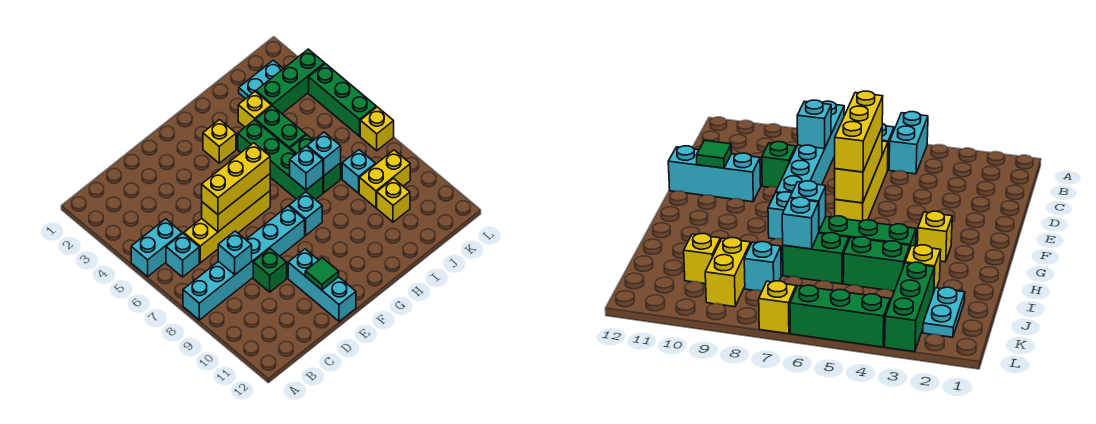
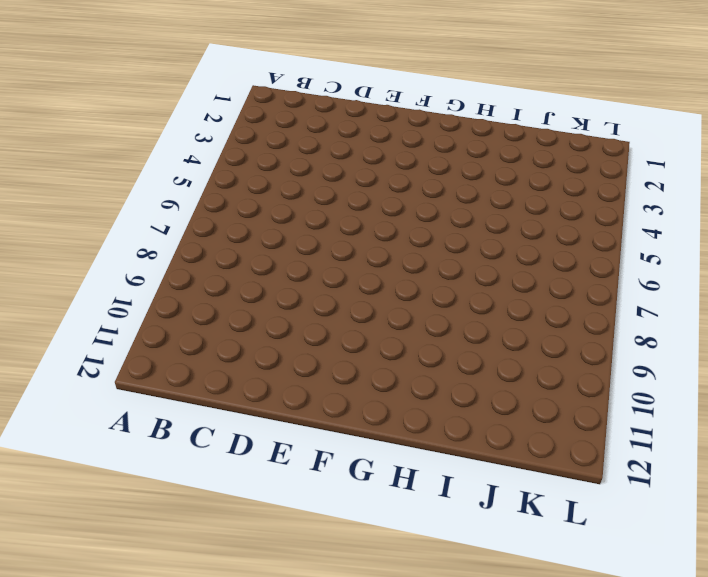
none -> cyan 1x2 brick [131,219,182,277]
none -> cyan 1x6 brick [183,206,305,320]
none -> cyan 1x1 brick [166,234,199,277]

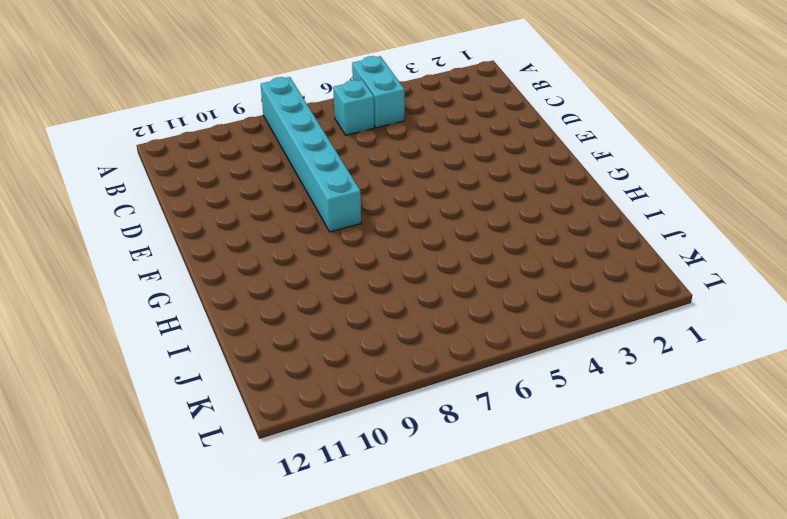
none -> yellow 1x4 brick [184,191,270,263]
none -> green 1x1 brick [253,249,287,292]
none -> cyan 1x3 brick [288,249,356,321]

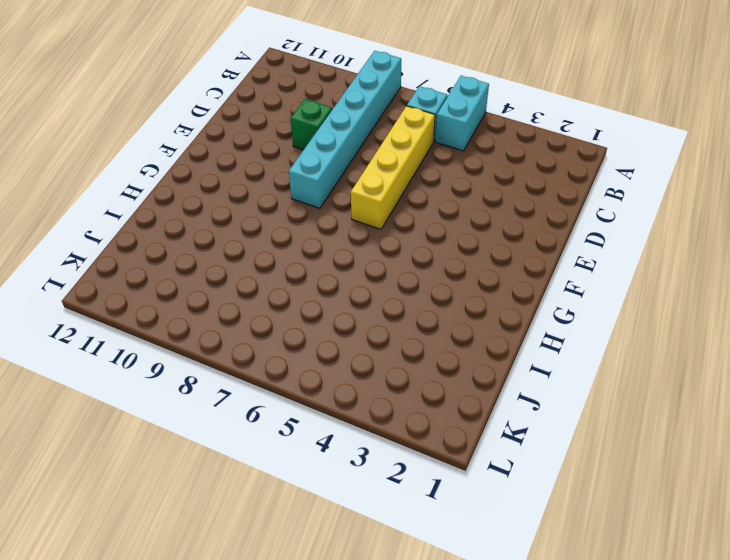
none -> cyan 1x3 brick [288,249,356,321]
none -> yellow 1x1 brick [203,120,236,163]
none -> cyan 1x1 brick [289,192,322,235]

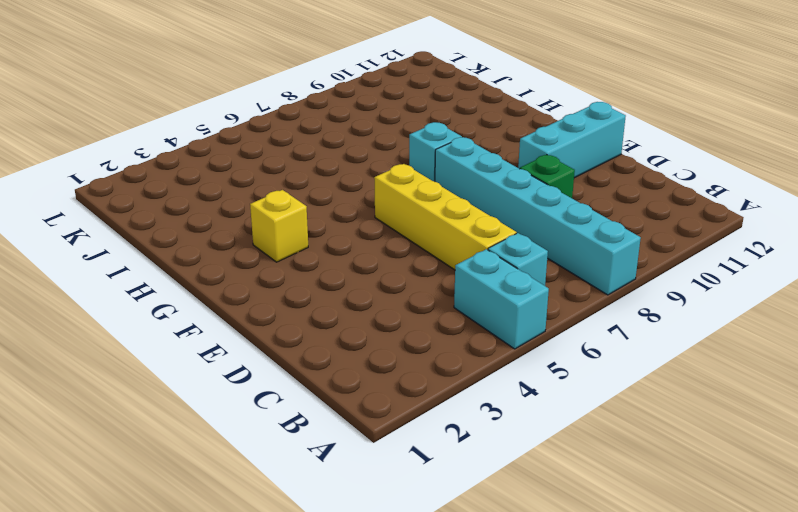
none -> green 1x4 brick [238,120,323,200]
none -> yellow 1x1 brick [238,92,272,127]
none -> green 1x2 brick [256,106,306,149]

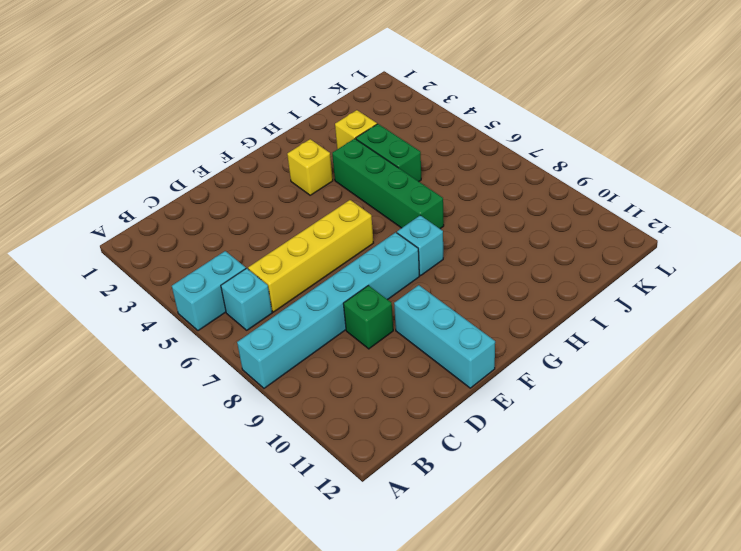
none -> green 1x2 brick [290,135,341,193]
none -> cyan 1x2 plate [239,60,283,99]
none -> green 1x3 brick [256,49,325,113]

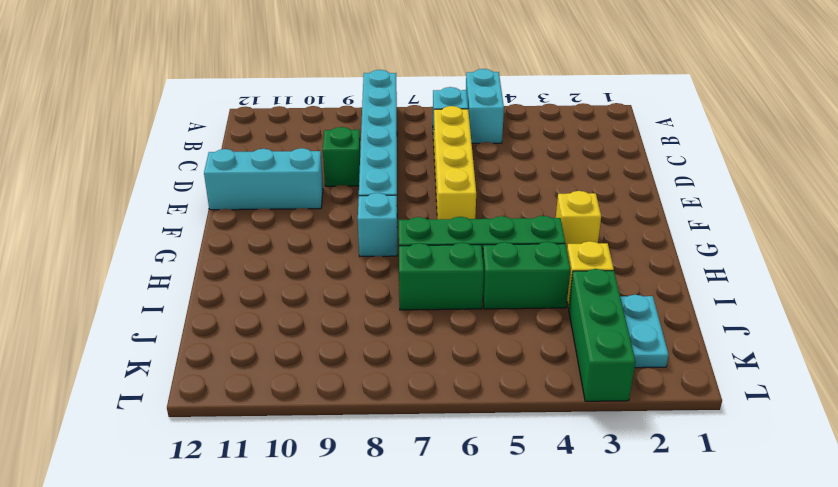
none -> cyan 1x1 brick [342,150,375,193]
none -> yellow 1x2 brick [359,150,410,208]
none -> yellow 1x1 brick [377,179,410,222]

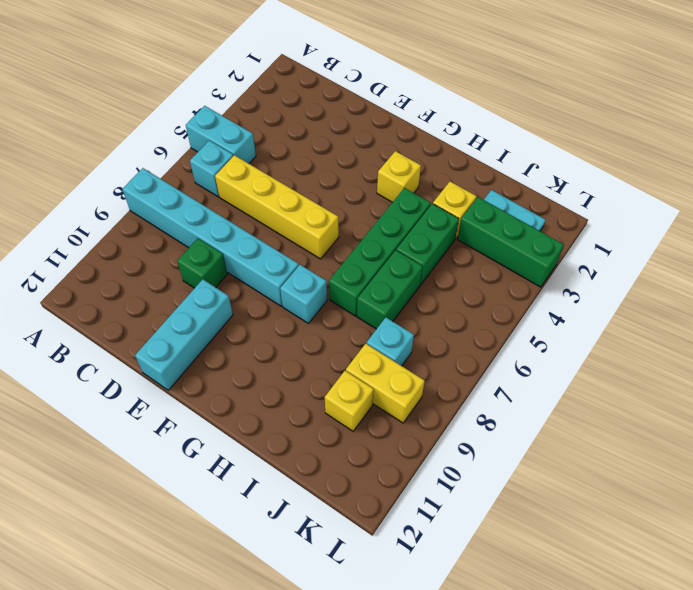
none -> green 1x3 brick [309,64,376,136]
none -> yellow 1x1 brick [360,107,394,151]
none -> cyan 1x1 brick [218,231,252,275]

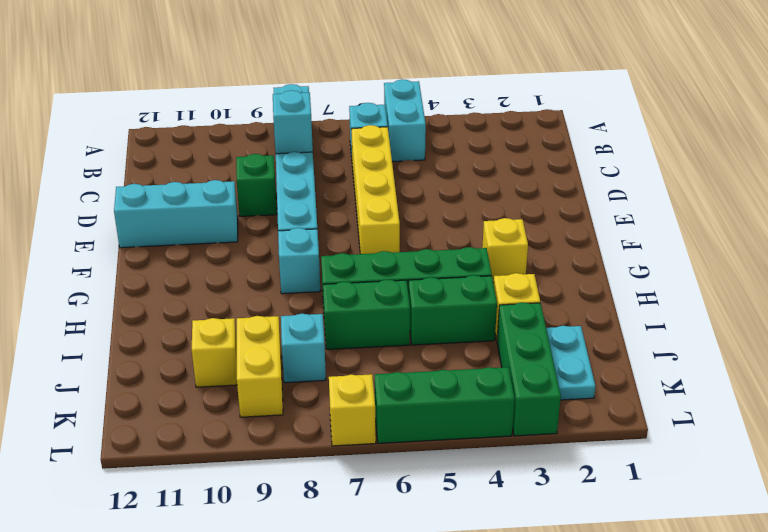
none -> yellow 1x3 brick [202,174,270,232]
none -> green 1x1 tile [305,258,339,290]
none -> cyan 1x1 brick [290,146,323,190]

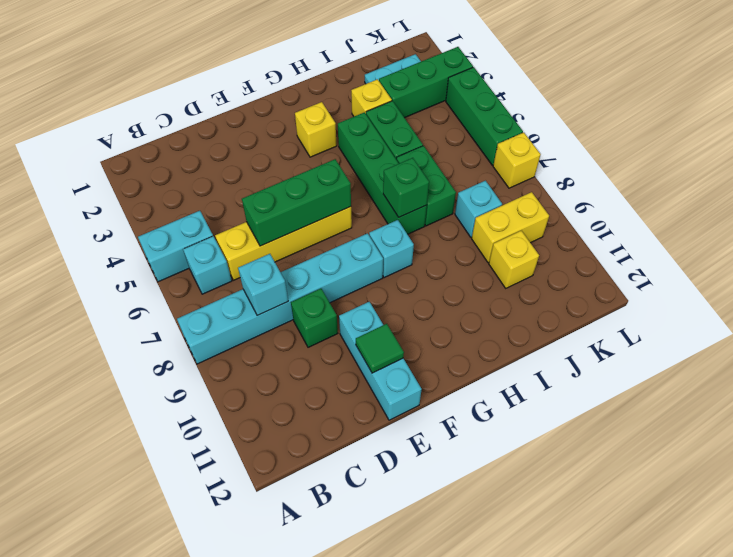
green 1x3 brick [242,159,351,246] -> yellow 1x3 brick [202,174,270,232]
green 1x1 brick [383,158,429,217] -> cyan 1x1 brick [290,146,323,190]
none -> cyan 1x1 brick [307,132,341,176]
none -> yellow 1x3 brick [202,143,270,215]

